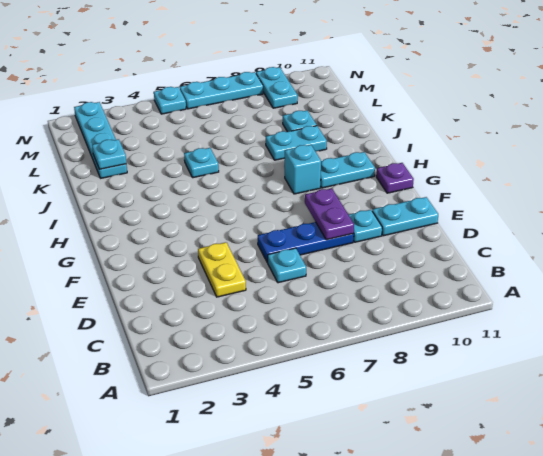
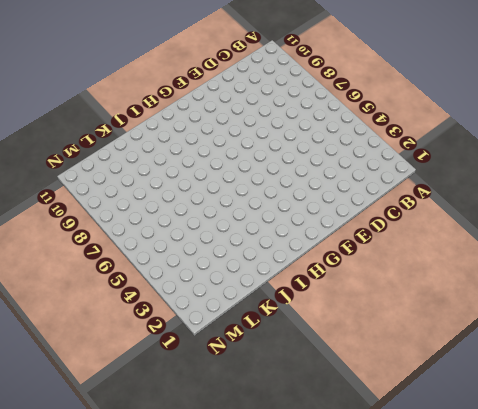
none -> yellow 1x2 plate [198,242,246,297]
none -> cyan 1x1 plate [267,248,306,283]
none -> blue 1x3 plate [258,222,354,262]

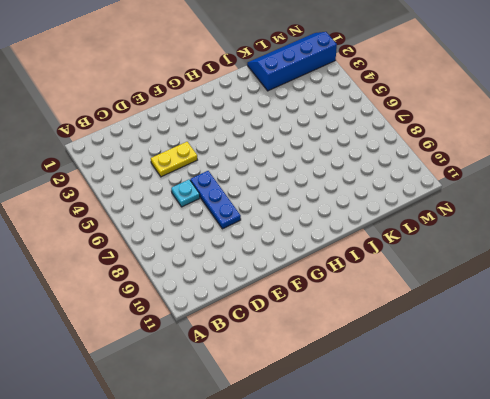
blue 2x4 slope [247,32,337,91] -> cyan 1x4 plate [74,102,127,178]
none -> cyan 1x1 plate [349,210,382,242]
none -> cyan 1x2 plate [372,197,438,236]
none -> purple 1x1 plate [376,163,414,193]

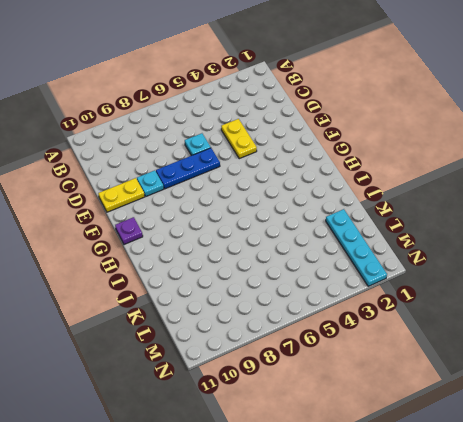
yellow 1x2 plate [98,178,145,212] -> cyan 1x2 plate [372,197,438,236]
none -> cyan 1x1 brick [285,145,321,194]
none -> cyan 1x2 plate [320,152,375,188]
none -> cyan 1x1 plate [184,148,219,178]

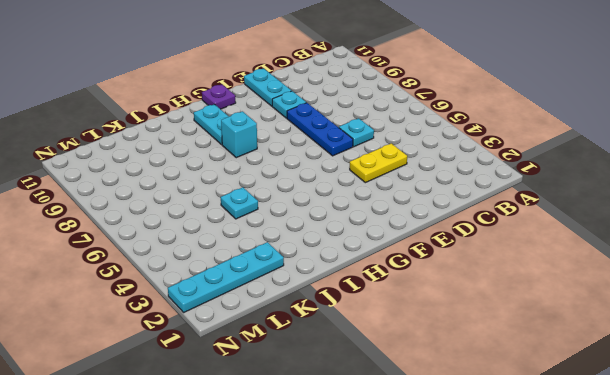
none -> cyan 1x2 plate [266,126,327,160]
none -> cyan 1x1 plate [283,111,317,132]
none -> cyan 1x2 plate [256,67,298,108]

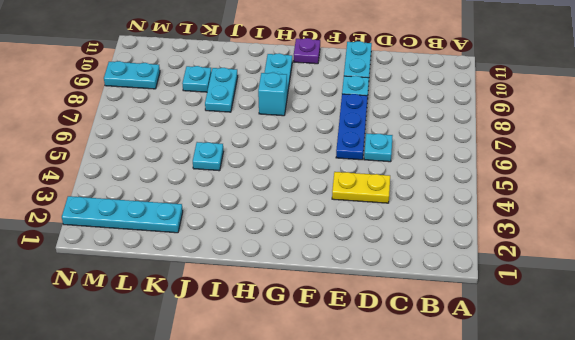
none -> cyan 1x1 plate [154,87,186,114]
none -> cyan 1x3 plate [180,72,263,109]
none -> purple 1x2 plate [305,189,354,240]

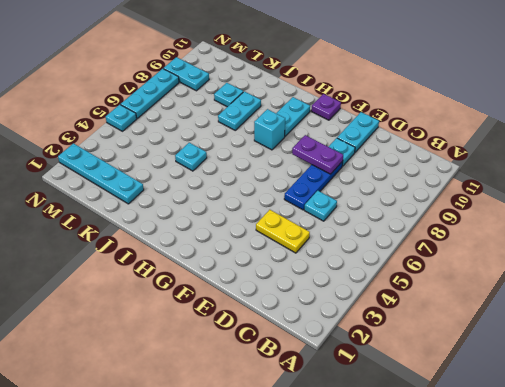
none -> cyan 1x1 plate [92,139,126,169]

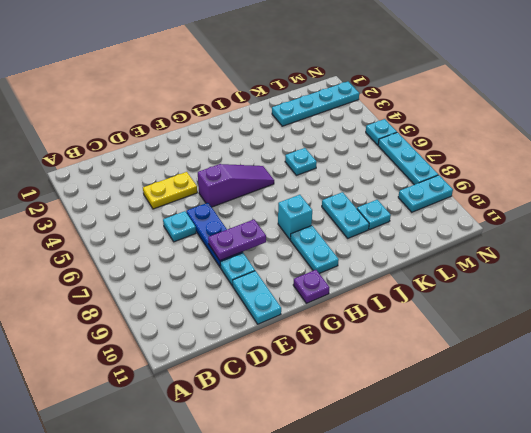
purple 1x3 slope [198,164,274,207] -> none
none -> cyan 1x1 plate [92,139,126,169]

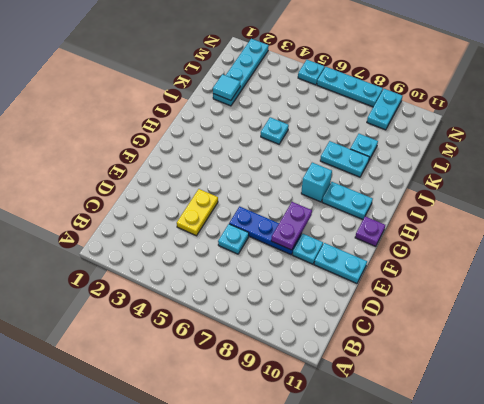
cyan 1x1 tile [213,74,240,101] -> cyan 1x1 plate [92,139,126,169]

